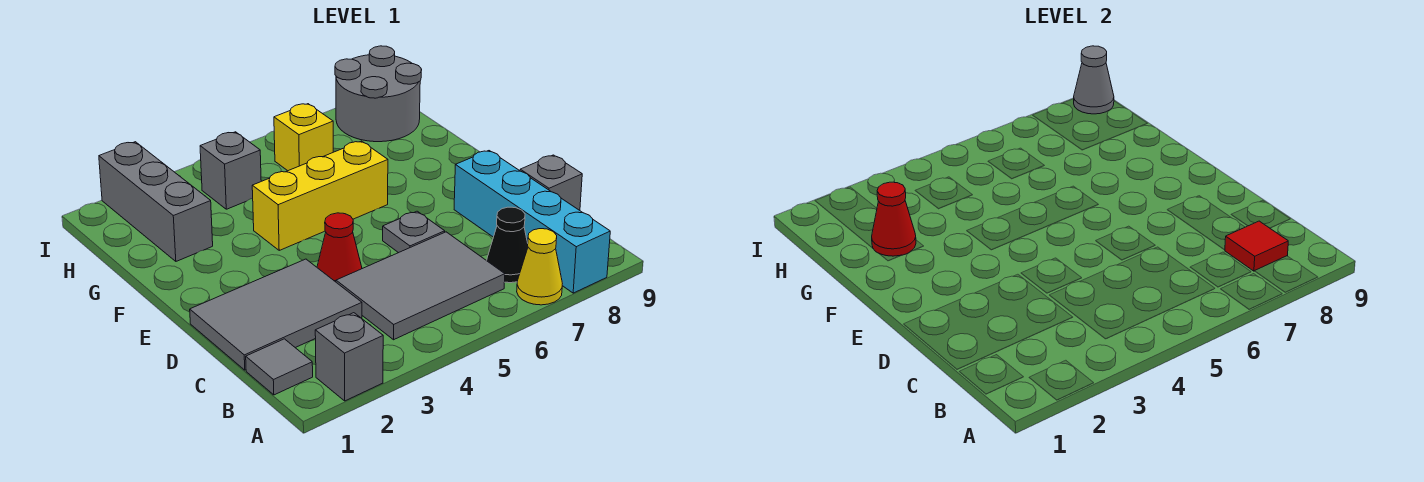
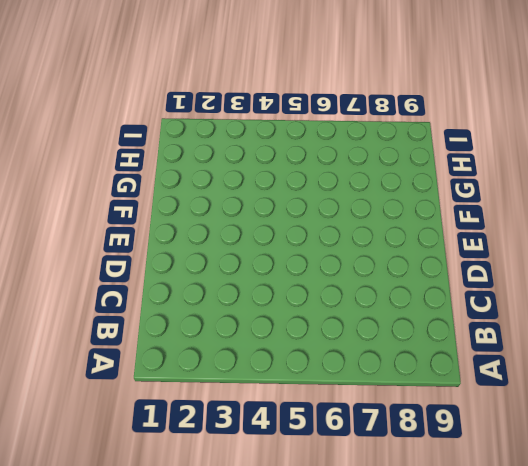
none -> grey 1x1 brick [315,313,383,401]
none -> yellow 1x1 cone [517,229,562,305]
none -> cyan 1x4 brick [454,151,610,293]

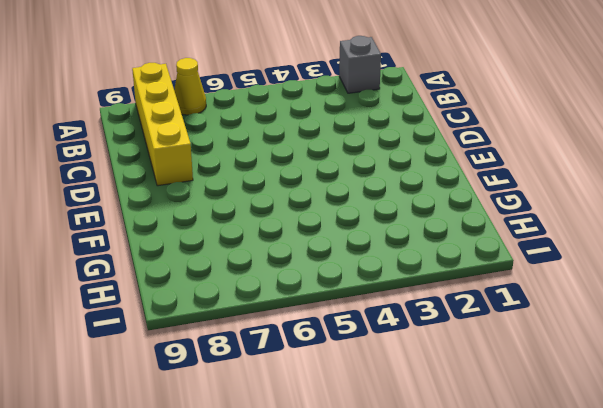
yellow 1x4 brick [132,63,193,186] -> cyan 1x4 brick [454,151,610,293]
none -> grey 1x1 tile [246,339,313,395]
none -> grey 2x3 tile [336,232,505,340]
none -> black 1x1 cone [487,207,528,283]

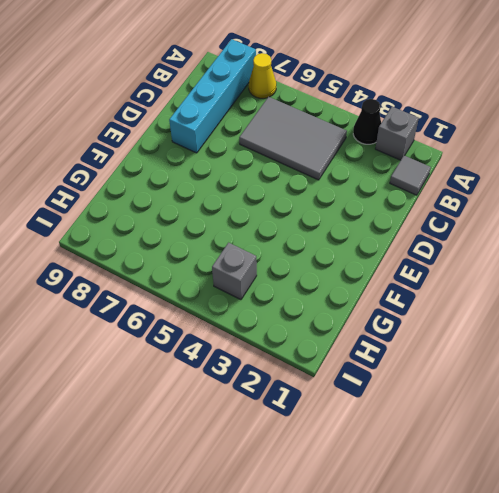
black 1x1 cone [353,99,381,144] -> black 1x1 cone moved to [487,207,528,283]
none -> grey 2x3 tile [190,259,362,370]
none -> grey 1x1 brick [520,155,582,210]
none -> red 1x1 cone [317,213,362,282]

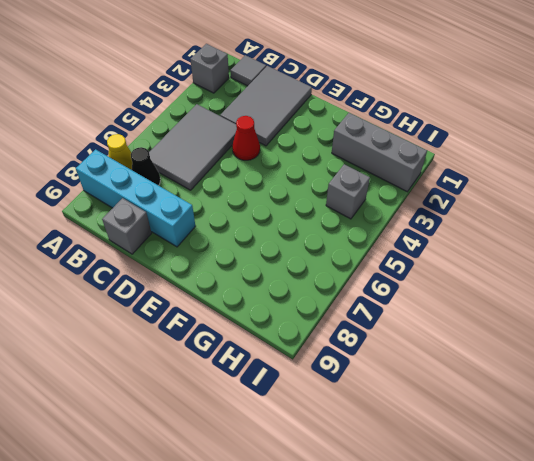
none -> grey 1x1 plate [383,211,445,253]
none -> yellow 1x3 brick [252,141,388,250]
none -> yellow 1x1 brick [274,104,333,171]

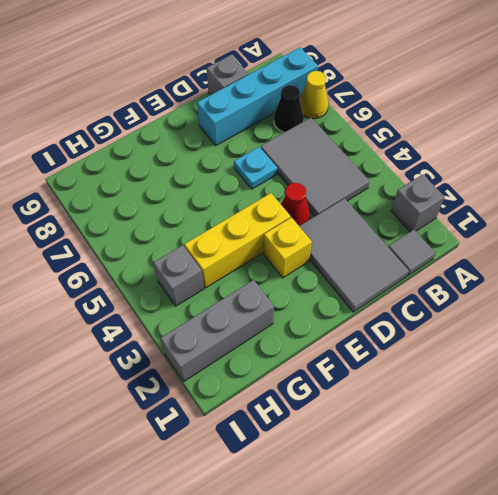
cyan 1x1 plate [234,147,277,189] -> grey 1x1 plate [383,211,445,253]
yellow 1x1 brick [264,218,312,278] -> yellow 1x1 brick moved to [274,104,333,171]
yellow 1x3 brick [184,193,291,288] -> yellow 1x3 brick turned to [252,141,388,250]
none -> grey 2x2 round brick [335,46,422,142]
none -> red 1x1 tile [1225,221,1288,271]
none -> red 1x1 cone [872,182,916,256]

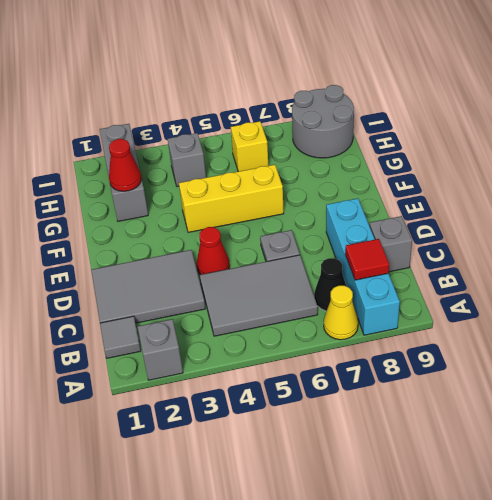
none -> grey 1x1 cone [1074,46,1114,114]

